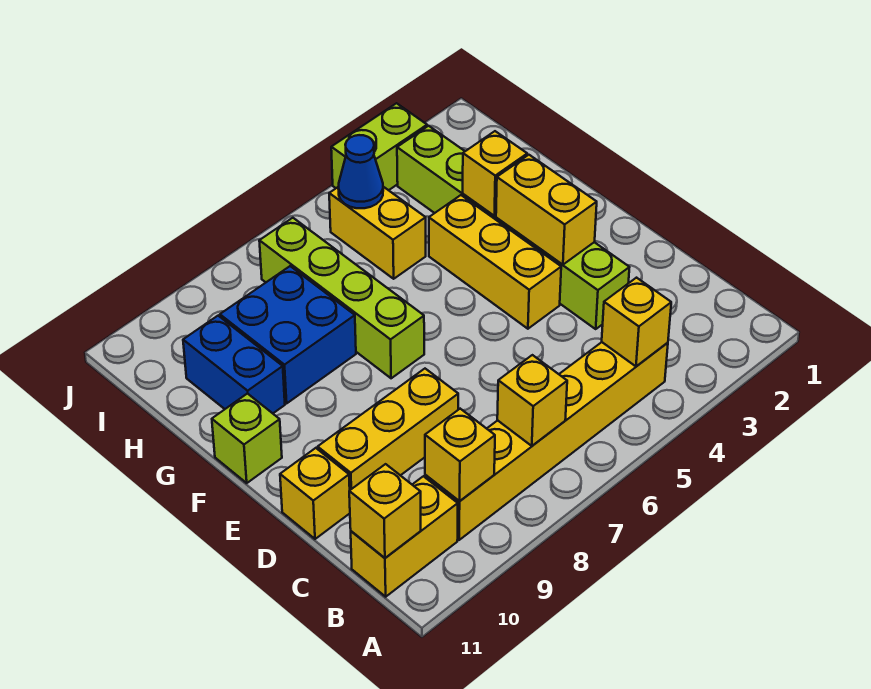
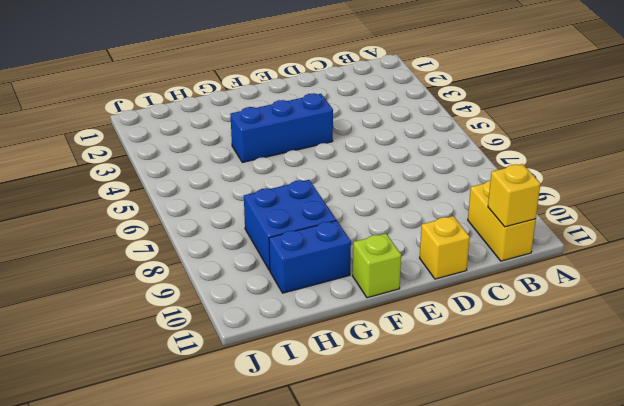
blue 1x3 brick [230,93,333,162] -> yellow 1x3 brick [429,195,561,329]
none -> yellow 1x6 brick [425,342,668,540]
none -> lime 1x6 brick [397,126,630,329]
none -> yellow 1x3 brick [318,369,458,490]

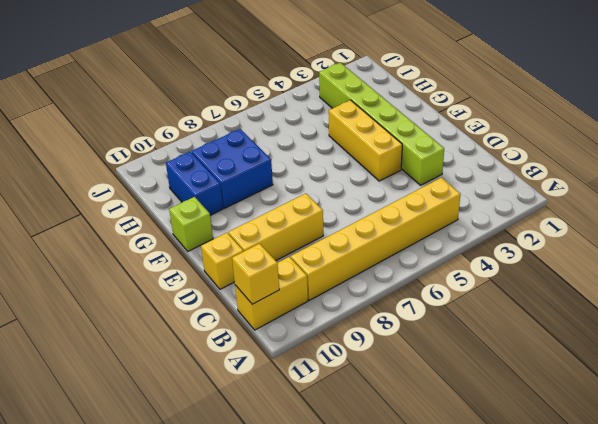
none -> lime 1x4 brick [259,218,424,378]
none -> yellow 1x2 brick [329,187,426,279]
none -> lime 1x2 brick [331,103,427,190]

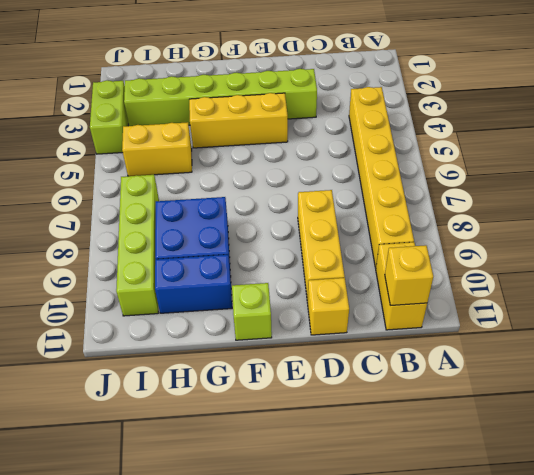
lime 1x4 brick [116,175,159,316] -> lime 1x4 brick turned to [259,218,424,378]
none -> yellow 1x1 brick [602,278,671,366]
none -> yellow 1x1 brick [497,355,567,446]
none -> yellow 1x1 brick [425,409,495,501]

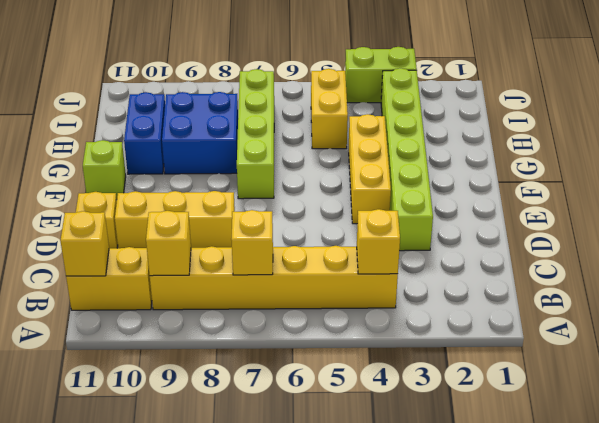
none -> yellow 1x2 brick [496,155,597,265]
none -> yellow 1x1 brick [463,131,527,216]
none -> blue 1x1 cone [338,135,383,208]

